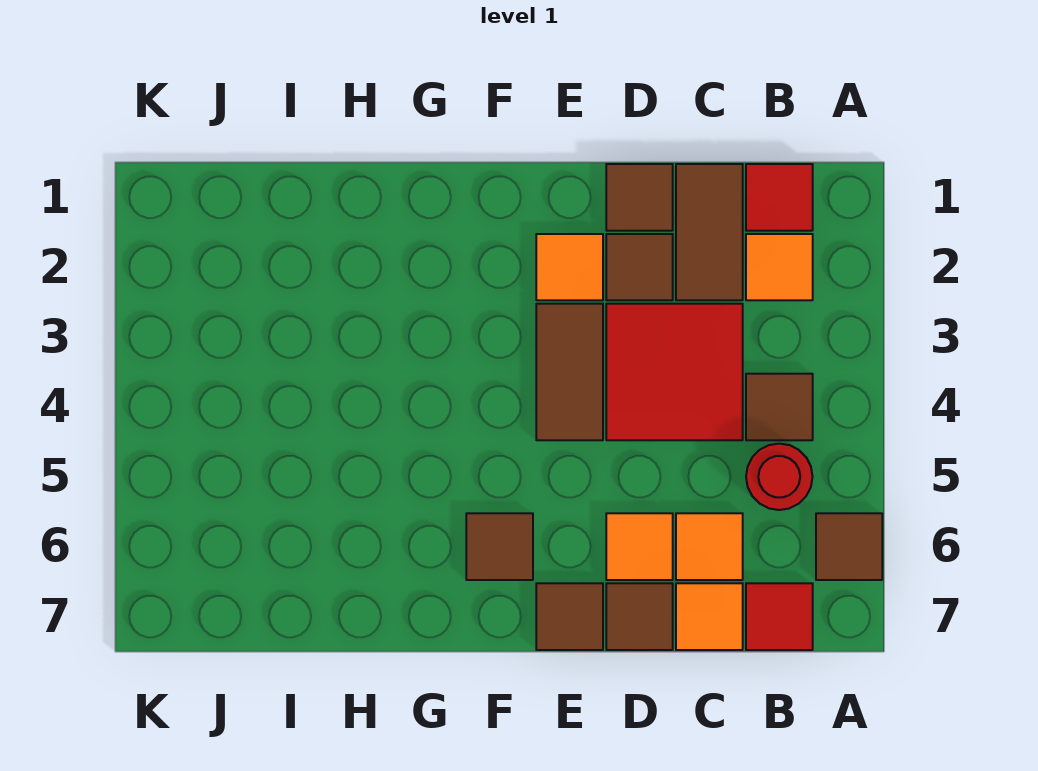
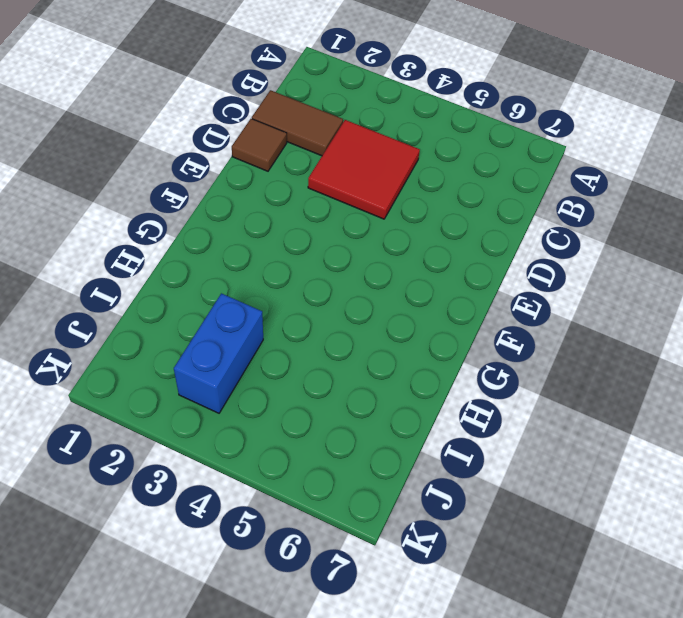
blue 1x2 brick [174,293,263,413] -> none
none -> brown 1x1 tile [816,513,882,580]
none -> red 1x1 tile [746,164,813,231]
none -> orange 1x1 tile [746,234,813,300]

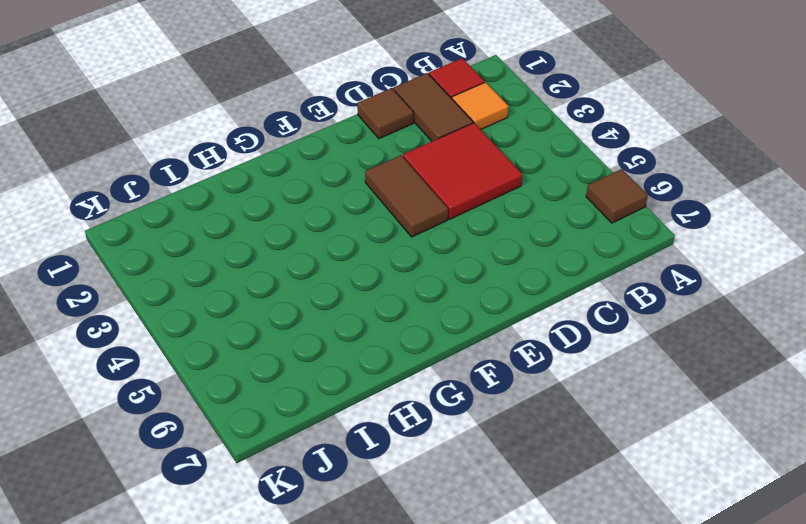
none -> brown 1x1 tile [746,374,813,440]
none -> red 1x1 round brick [746,444,813,510]
none -> red 1x1 tile [746,583,813,650]

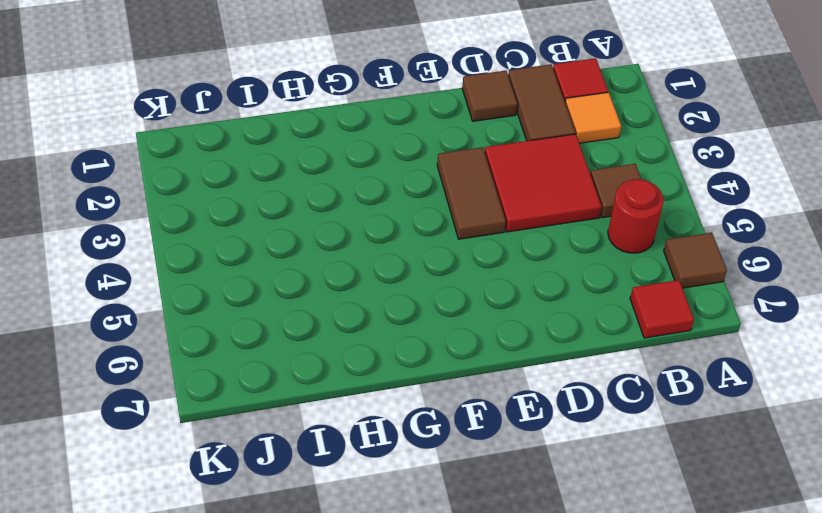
none -> orange 1x1 tile [676,513,743,580]
none -> orange 1x1 tile [676,583,743,650]
none -> brown 1x1 tile [606,234,673,300]

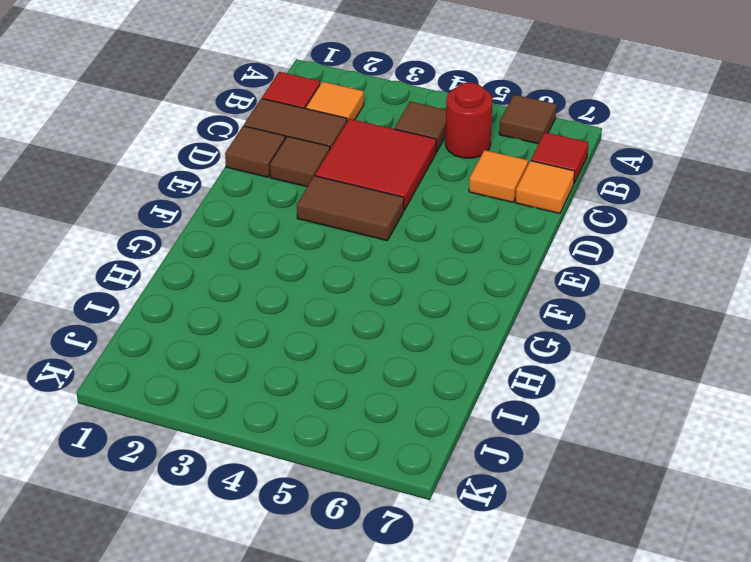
none -> orange 1x1 tile [606,513,673,580]
none -> brown 1x1 tile [606,583,673,650]
none -> orange 1x1 tile [536,234,603,300]

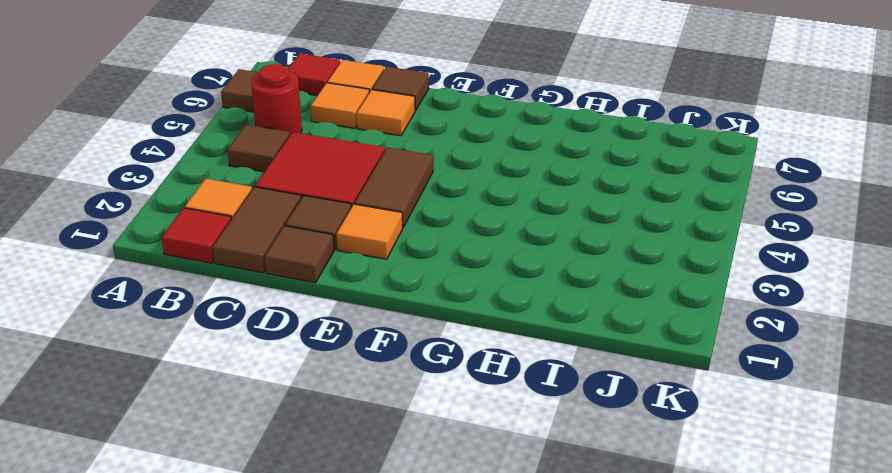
none -> brown 1x1 tile [536,583,603,650]
none -> brown 1x1 tile [466,513,533,580]

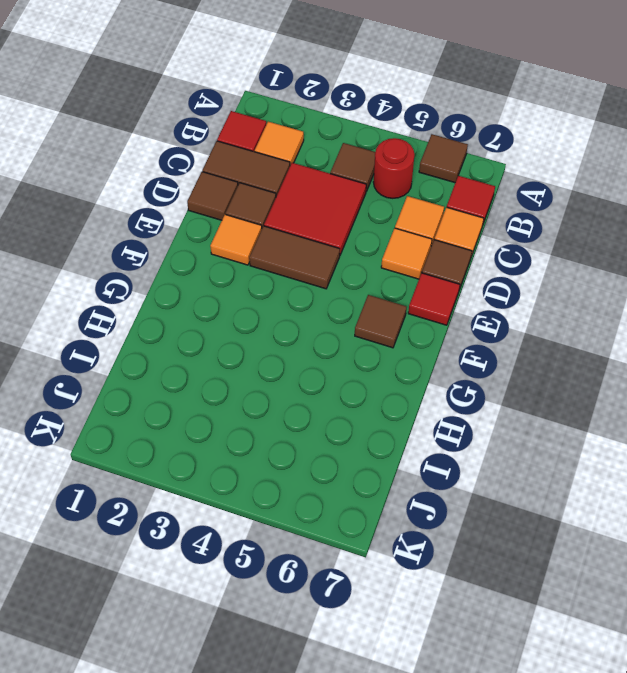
red 1x1 tile [408,273,460,325] -> brown 1x1 tile [536,583,603,650]

